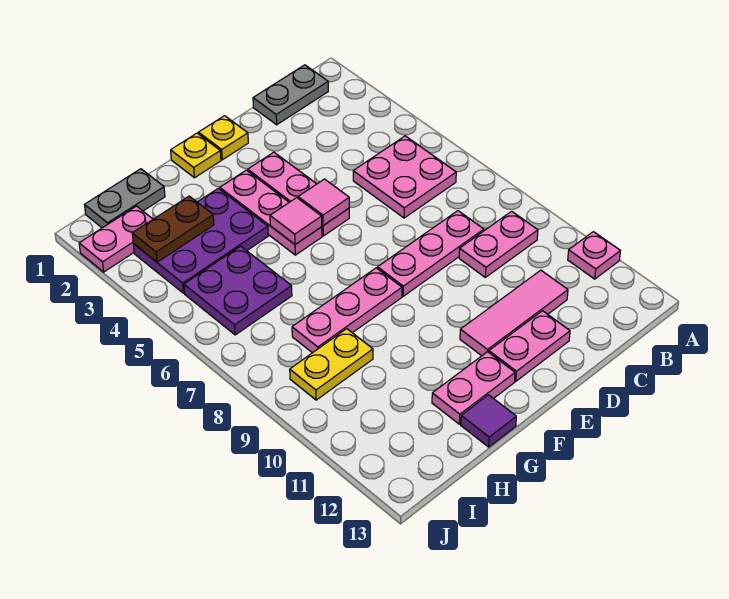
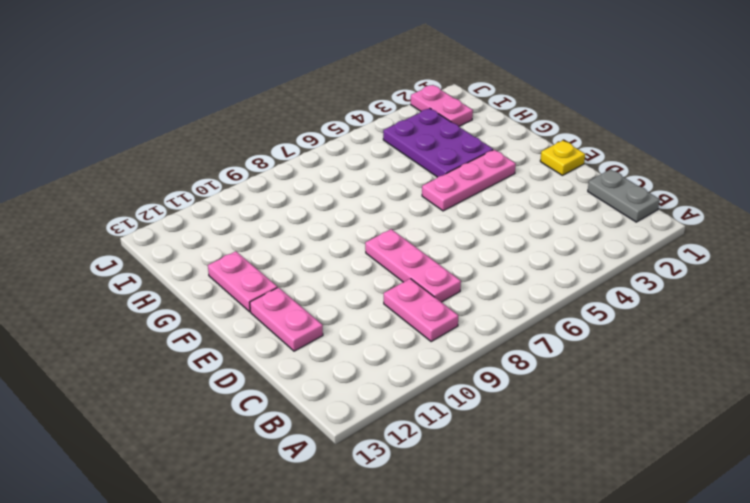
none -> pink 1x1 plate [568,232,620,279]
none -> pink 2x2 plate [353,136,456,218]
none -> pink 1x3 tile [460,270,568,356]

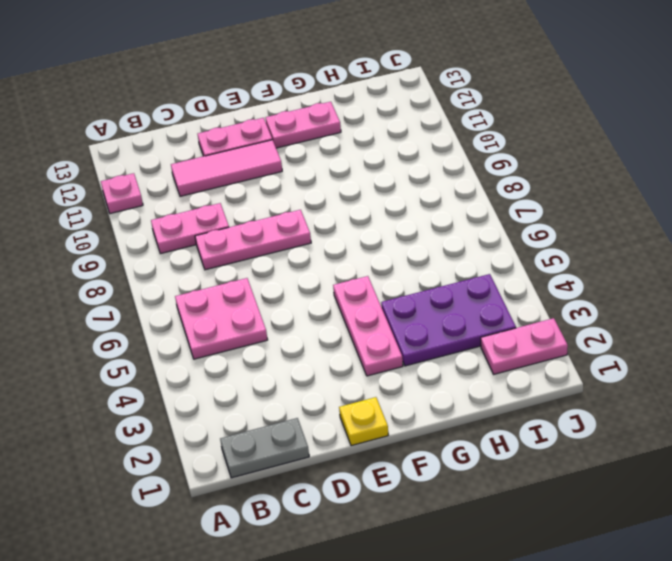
none -> pink 1x3 plate [248,152,349,236]
none -> yellow 1x1 plate [171,133,221,178]
none -> pink 1x3 plate [292,268,402,353]

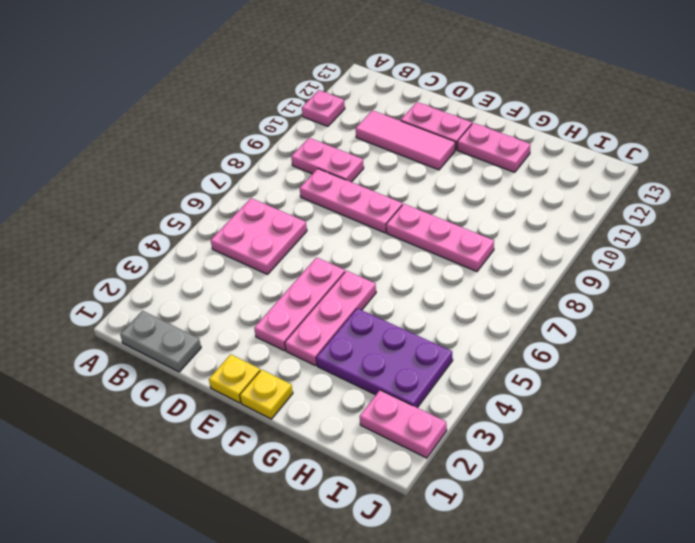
none -> purple 1x1 tile [461,395,516,447]
none -> grey 1x2 plate [85,169,165,228]
none -> purple 2x2 plate [184,246,292,335]

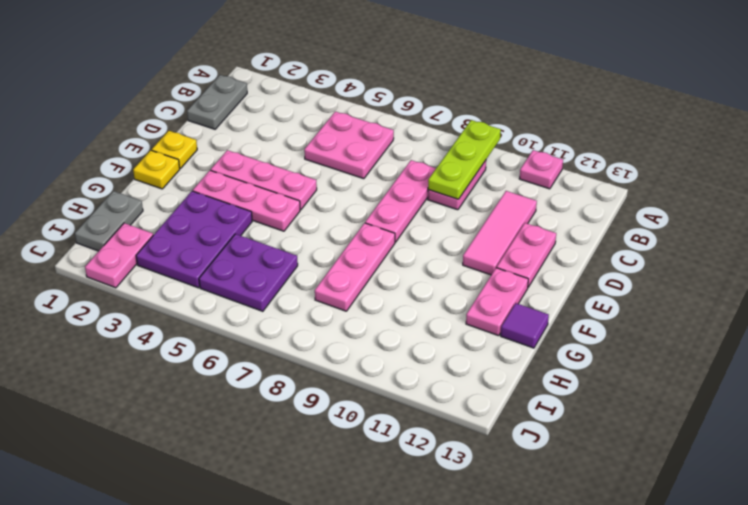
lime 1x3 plate [428,120,501,199] -> none
none -> yellow 1x2 plate [290,329,373,400]
none -> pink 1x1 tile [298,179,349,225]
none -> pink 1x1 tile [270,198,322,244]

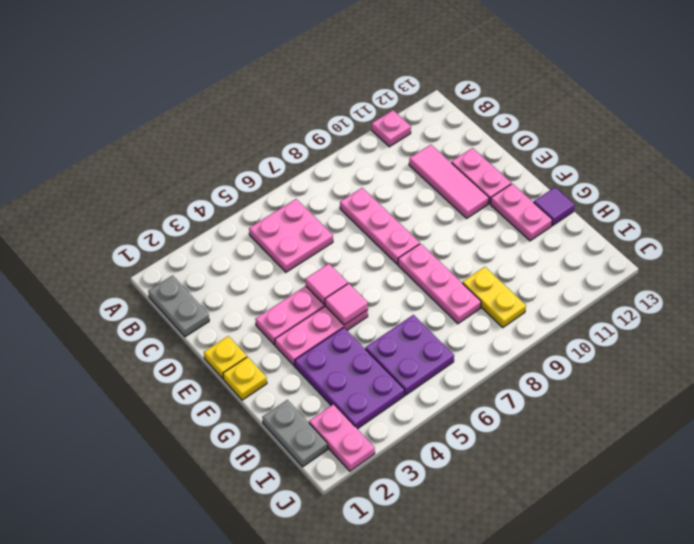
none -> pink 1x2 plate [459,211,538,277]
none -> brown 1x2 plate [132,196,214,262]

